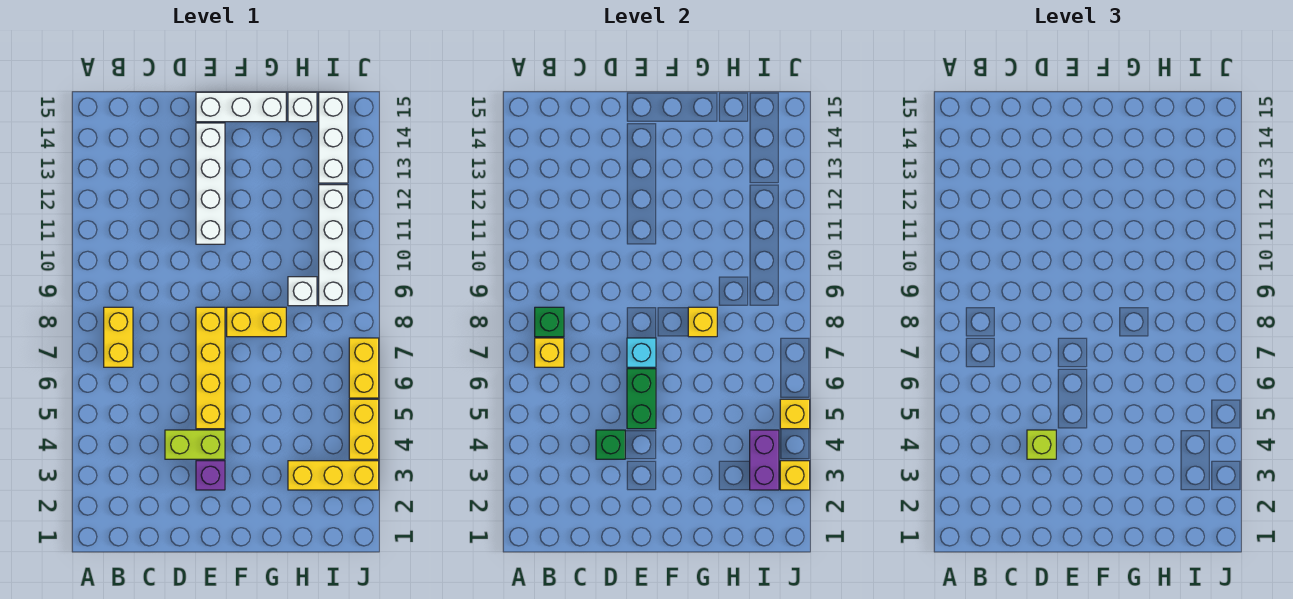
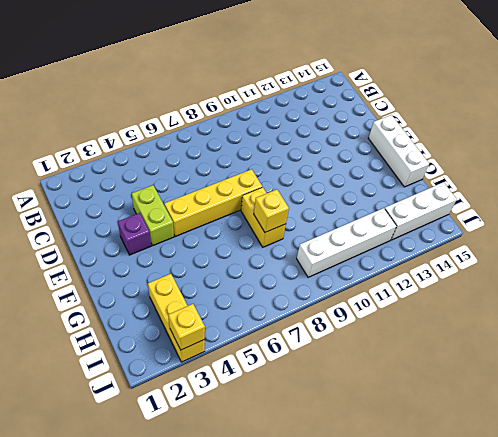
none -> yellow 1x2 brick [104,307,133,367]
none -> white 1x4 brick [196,123,225,244]
none -> white 1x1 brick [288,277,317,306]

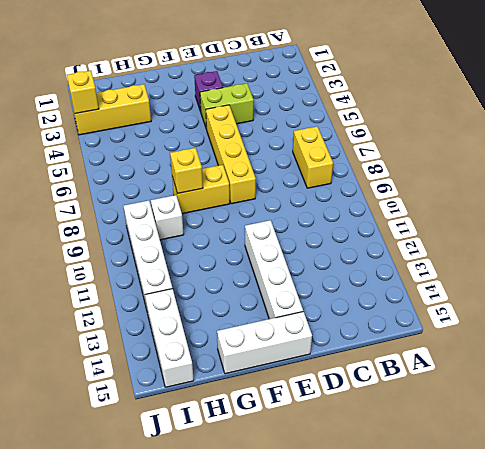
none -> white 1x1 brick [288,92,317,122]
none -> yellow 1x2 brick [349,399,379,459]
none -> yellow 1x2 brick [349,338,379,398]

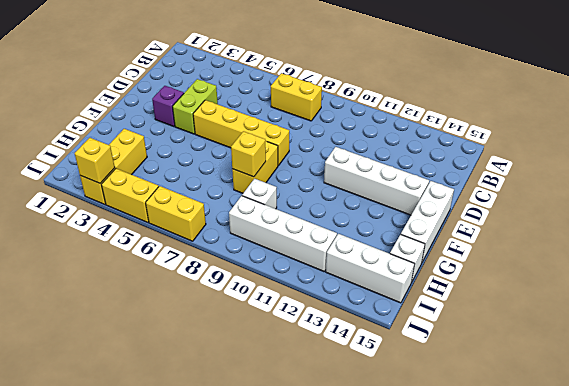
none -> yellow 1x1 brick [535,338,564,367]
none -> green 1x1 brick [535,307,564,337]
none -> green 1x1 brick [596,430,625,459]

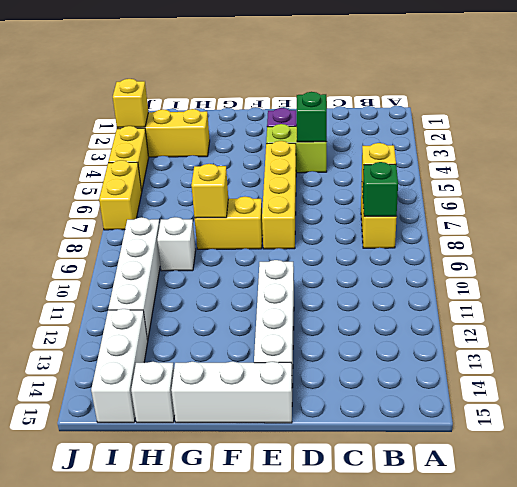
none -> green 1x2 brick [627,369,656,429]
none -> cyan 1x1 brick [627,338,656,367]
none -> purple 1x2 brick [750,430,779,490]

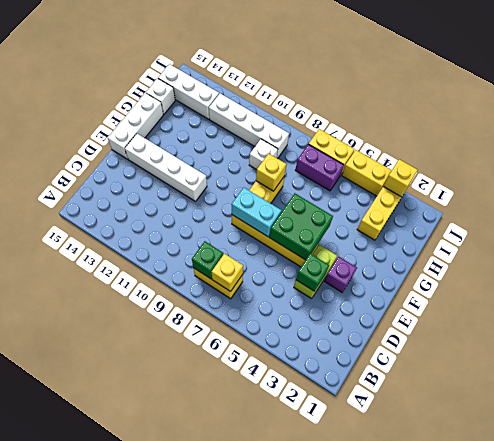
green 2x2 brick [269,193,333,260] -> green 1x2 brick [627,369,656,429]
cyan 1x2 brick [232,188,281,237] -> cyan 1x1 brick [627,338,656,367]
purple 1x2 brick [295,144,344,191] -> purple 1x2 brick moved to [750,430,779,490]
none -> yellow 1x1 brick [780,399,810,429]
none -> lime 1x1 brick [1027,430,1056,459]

